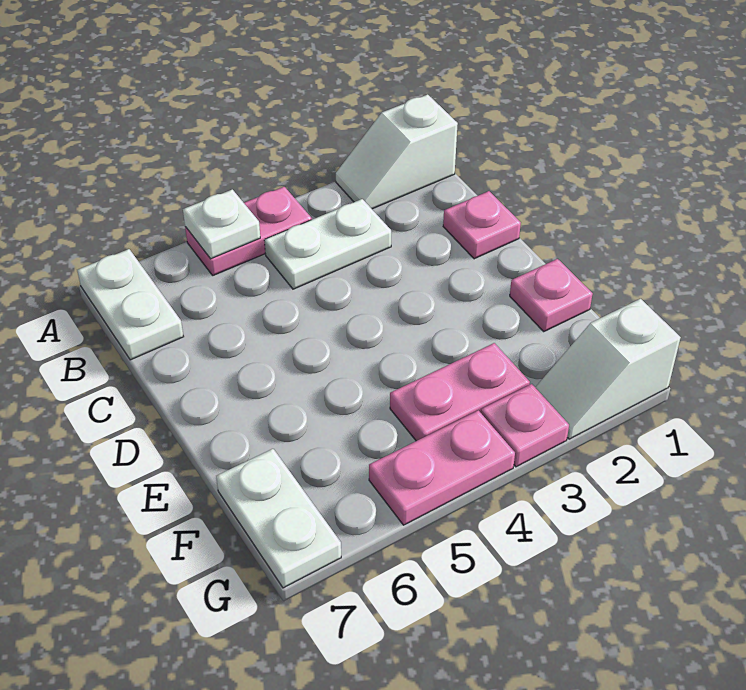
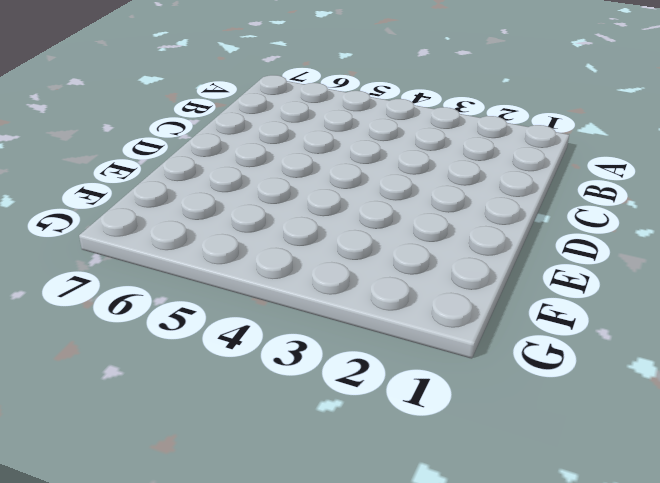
none -> white 1x2 slope [336,94,458,209]
none -> pink 1x2 plate [185,187,312,275]
none -> white 1x2 plate [77,249,184,360]

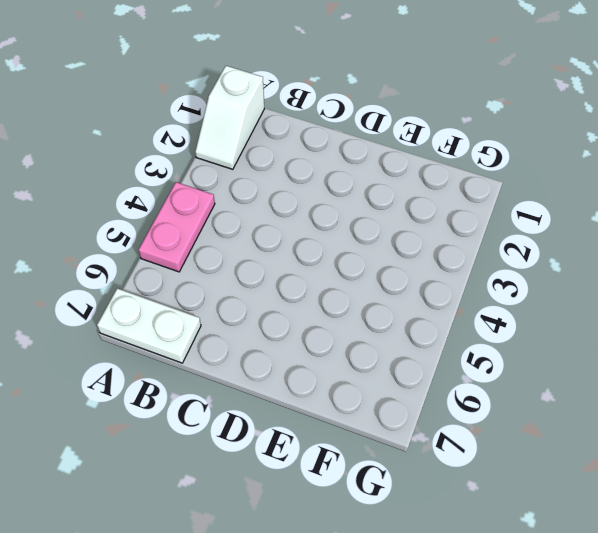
none -> white 1x2 plate [264,199,391,289]
none -> pink 1x1 plate [443,191,521,259]
none -> pink 1x1 plate [510,259,593,331]

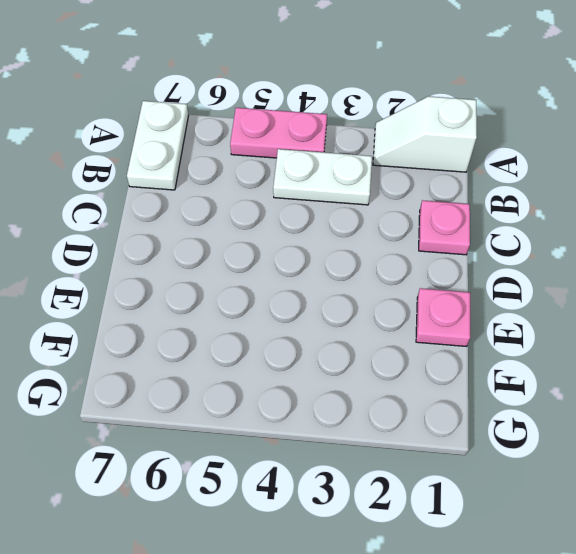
none -> pink 1x2 plate [390,343,530,441]
none -> white 1x2 plate [216,449,341,588]
none -> white 1x2 slope [535,299,681,439]

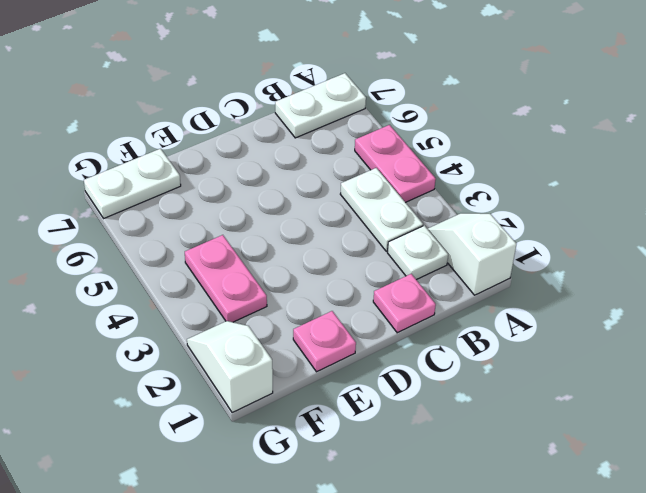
white 1x1 plate [387,225,448,280] -> white 1x1 plate moved to [183,189,260,259]
none -> pink 1x1 plate [481,384,569,467]
none -> pink 1x2 plate [369,410,515,525]

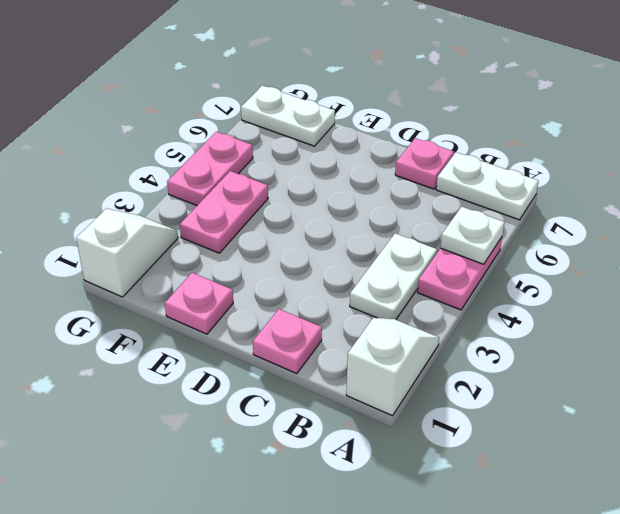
pink 1x1 plate [395,138,454,189] -> pink 1x1 plate moved to [481,384,569,467]

